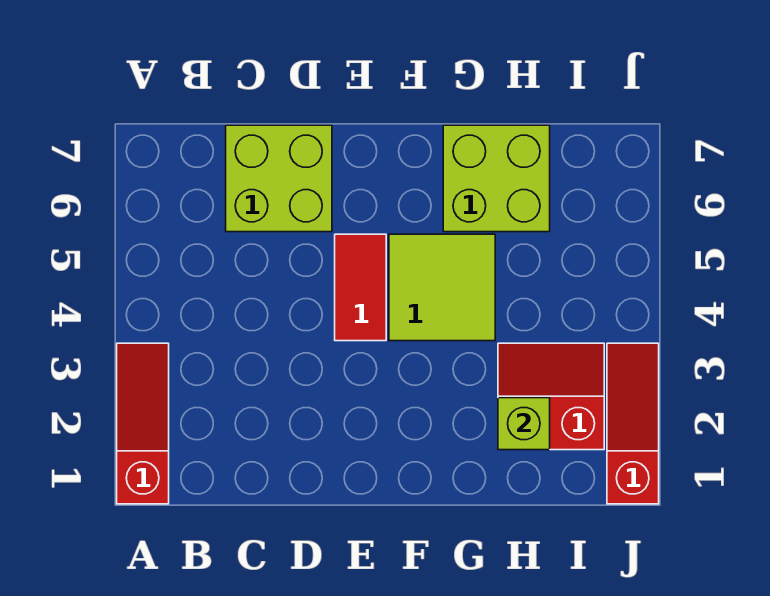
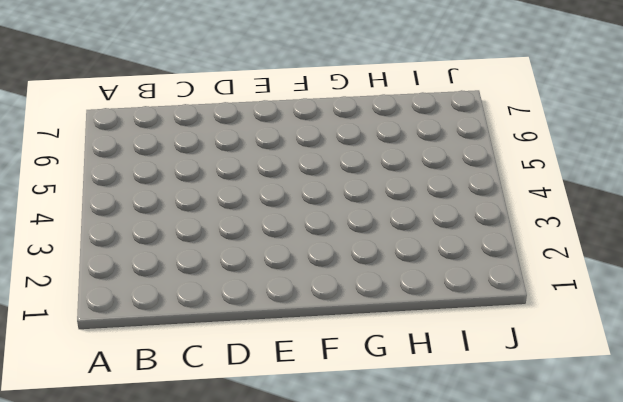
none -> red 1x3 slope [117,343,169,504]
none -> lime 2x2 brick [226,125,332,232]

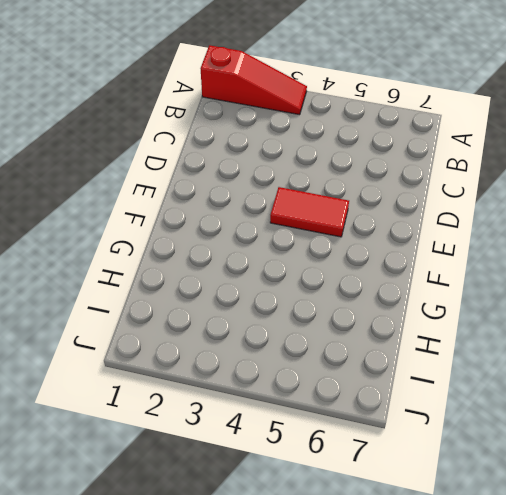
none -> lime 2x2 brick [226,125,332,232]
none -> lime 2x2 tile [389,234,495,341]

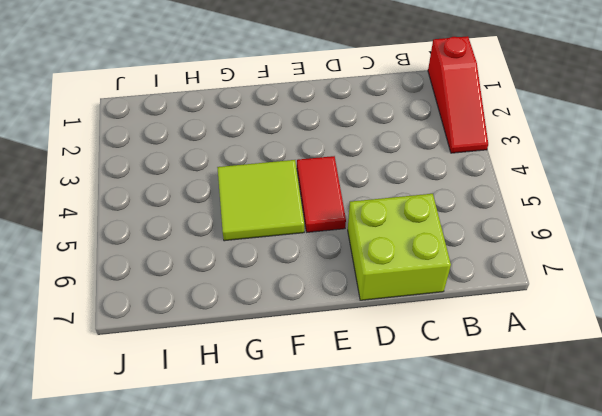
none -> lime 2x2 brick [443,125,550,232]
none -> red 2x2 slope [498,343,604,450]

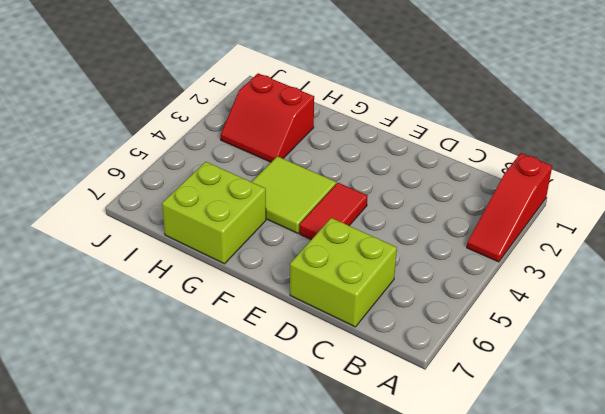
none -> red 1x3 slope [607,343,659,504]
none -> lime 1x1 brick [498,398,550,450]

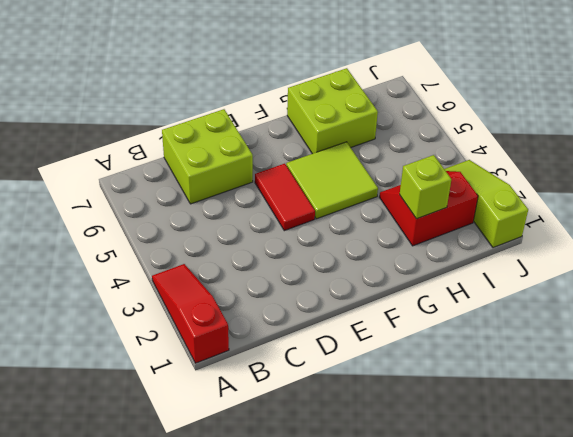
lime 1x3 slope [445,160,528,248] -> red 1x3 slope [607,343,659,504]

